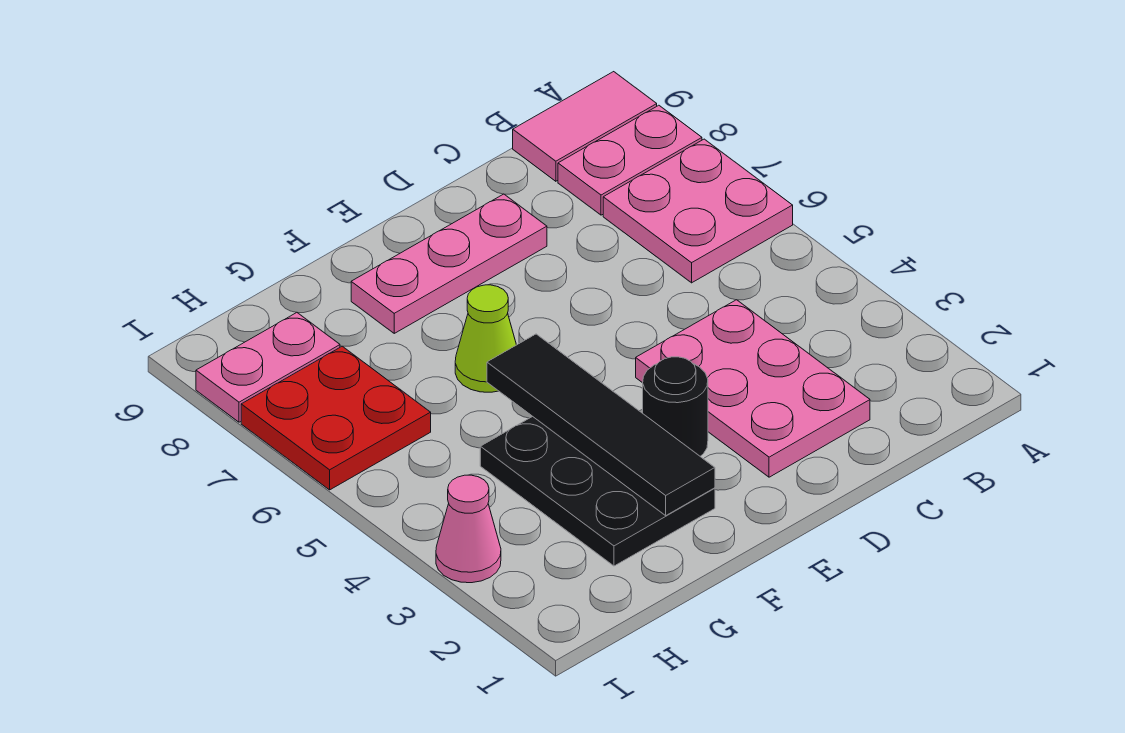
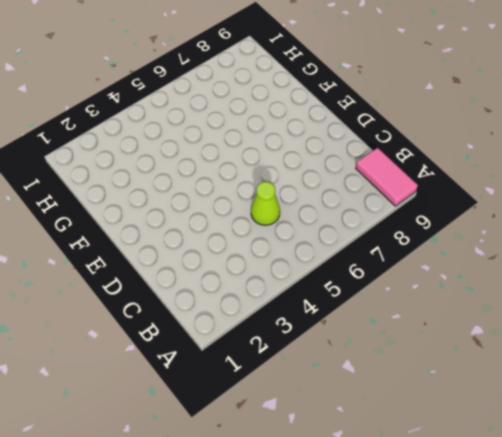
lime 1x1 cone [251,182,280,225] -> lime 1x1 cone moved to [455,285,516,392]
none -> pink 2x2 plate [603,139,793,283]
none -> pink 1x2 plate [558,105,702,215]
none -> pink 2x3 plate [636,300,870,477]

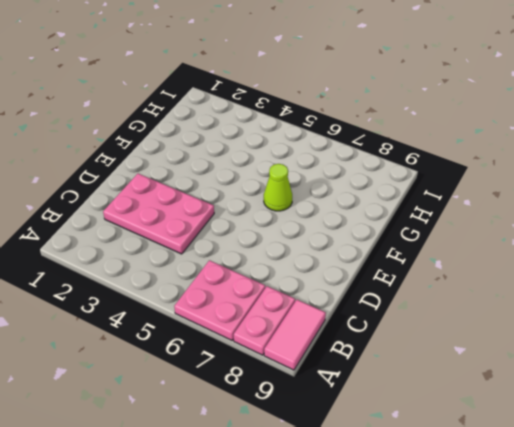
none -> pink 1x3 plate [351,194,547,333]
none -> black 1x1 round brick [643,357,708,456]
none -> black 2x3 plate [480,416,715,566]

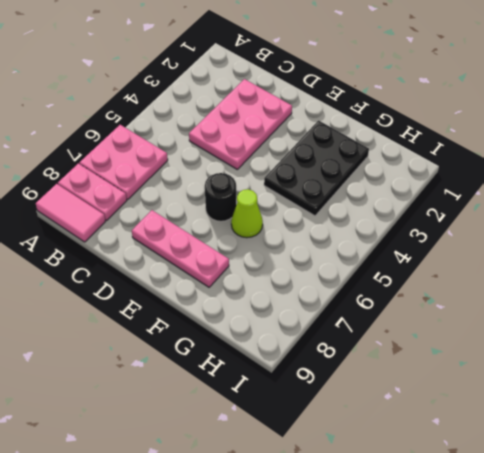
black 1x1 round brick [205,173,236,221] -> black 1x1 round brick moved to [643,357,708,456]
none -> red 2x2 plate [241,346,431,490]
none -> pink 1x2 plate [196,312,340,422]
none -> pink 1x1 cone [436,475,501,583]

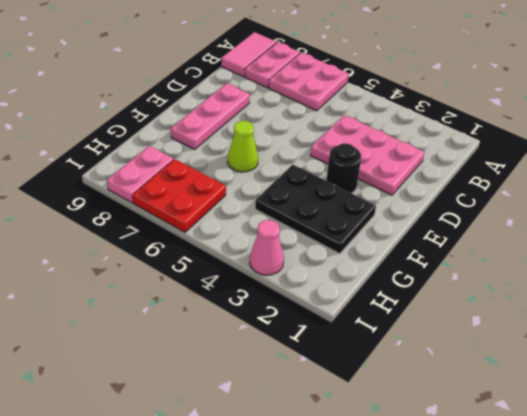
none -> black 1x4 tile [487,334,715,515]

